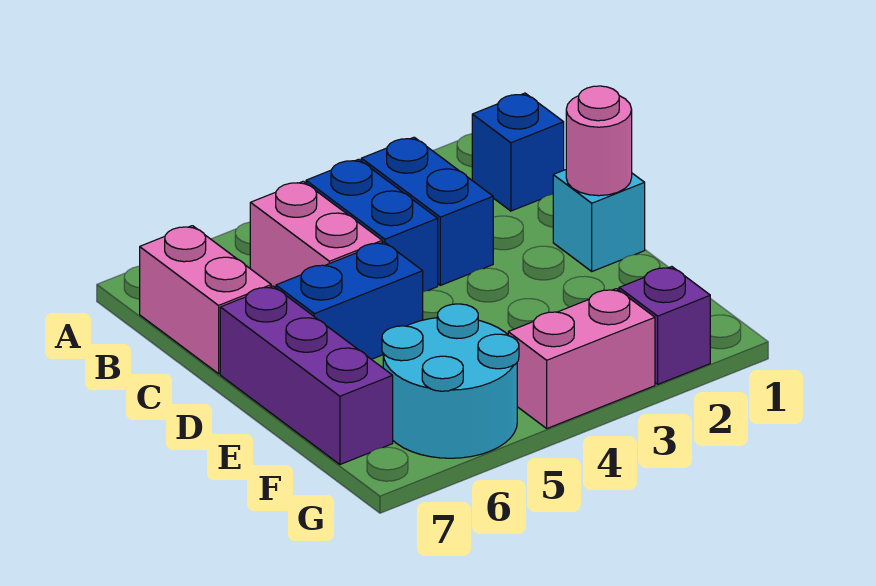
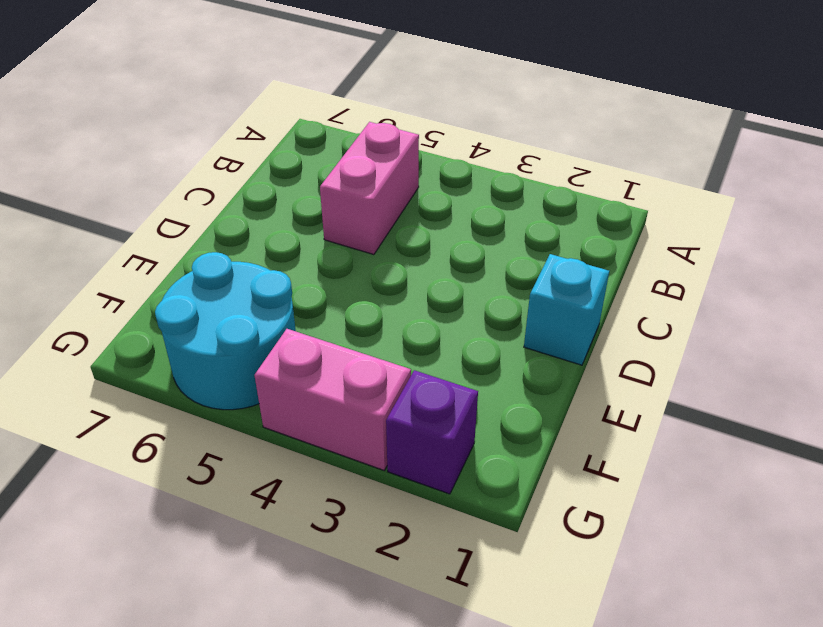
none -> blue 1x1 brick [472,93,564,211]
none -> blue 1x2 brick [361,137,493,285]
none -> blue 1x2 brick [306,159,438,292]

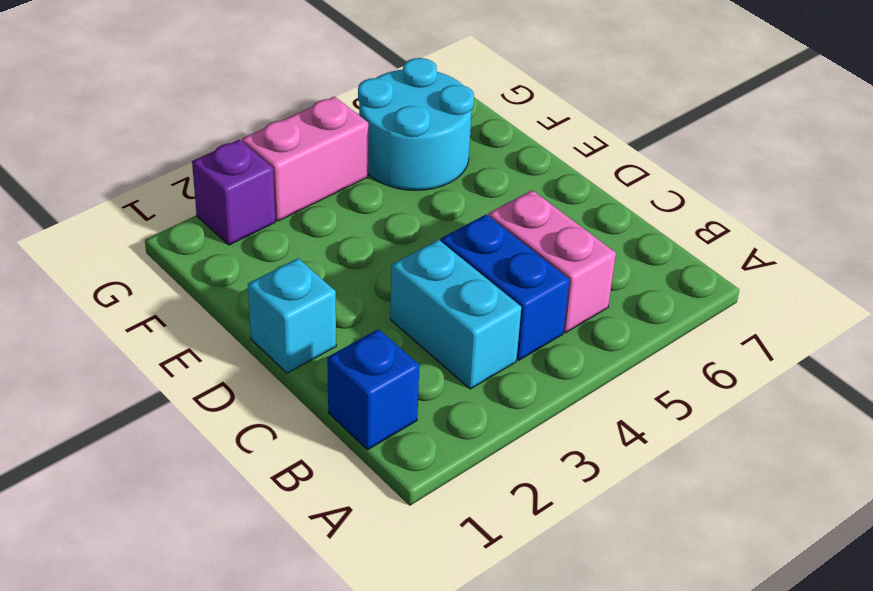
cyan 1x2 brick [390,240,521,389] -> blue 1x2 brick [361,137,493,285]
none -> pink 1x2 brick [140,226,271,374]
none -> blue 1x2 brick [276,242,423,359]
none -> purple 1x3 brick [220,286,393,464]

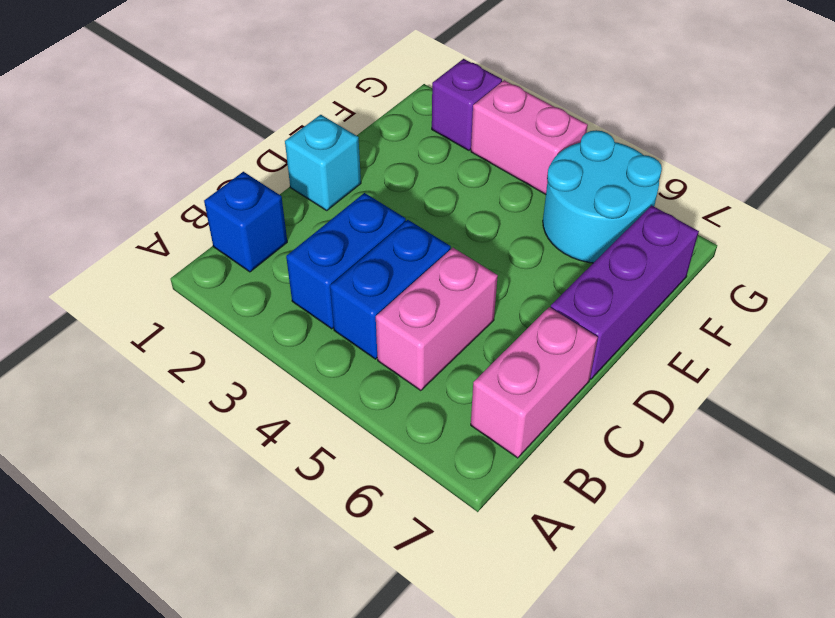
none -> blue 1x2 brick [276,242,423,359]
none -> pink 1x1 round brick [566,86,632,196]

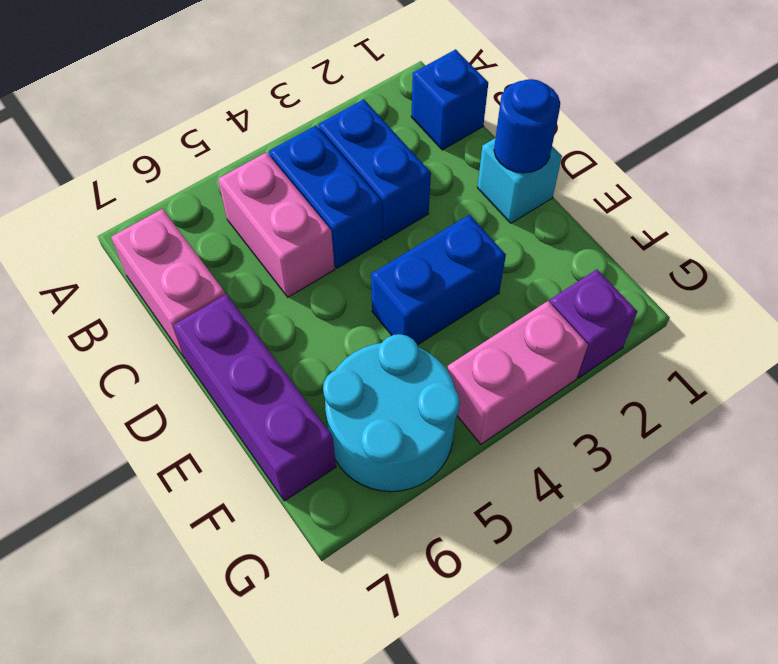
blue 1x1 round brick [494,79,560,173] -> pink 1x1 round brick [566,86,632,196]
blue 1x2 brick [371,215,506,345] -> blue 1x2 brick moved to [276,242,423,359]

